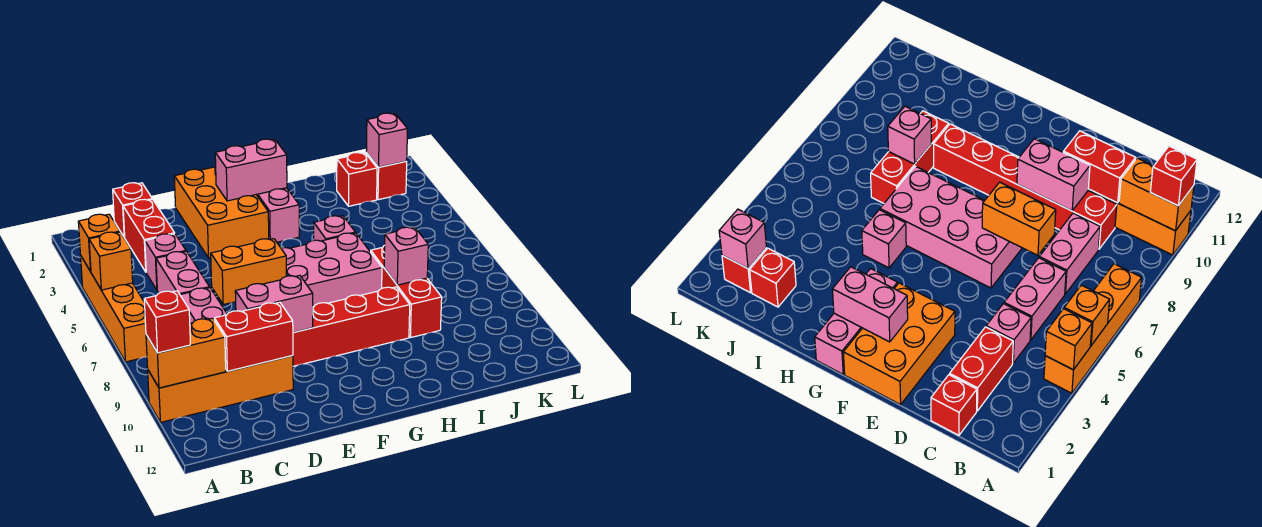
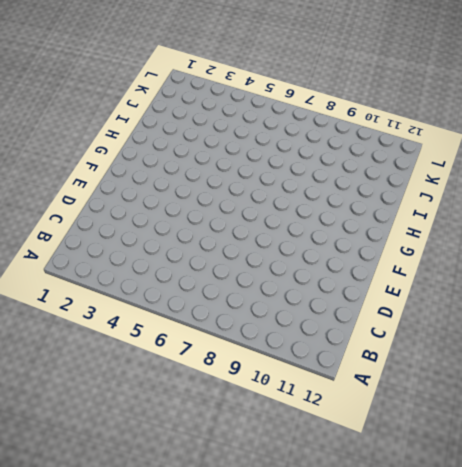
none -> orange 1x4 brick [81,257,147,362]
none -> orange 1x4 brick [148,356,293,422]
none -> red 1x1 brick [113,183,152,237]

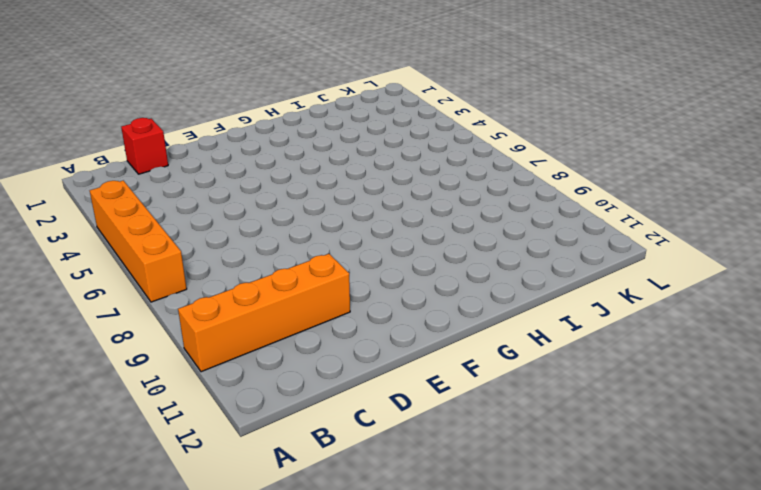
none -> red 1x2 brick [123,199,175,272]
none -> pink 1x1 brick [145,234,186,290]
none -> pink 1x2 brick [156,251,210,294]

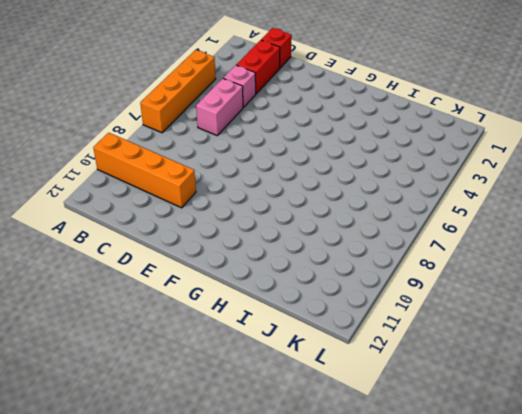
none -> pink 1x2 brick [180,288,227,323]
none -> red 1x6 brick [293,287,410,366]
none -> orange 2x3 brick [174,167,269,258]

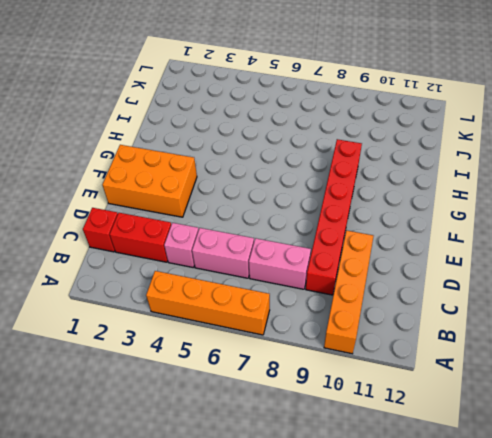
none -> pink 2x4 brick [281,233,382,307]
none -> pink 1x3 brick [256,188,299,242]
none -> pink 1x1 brick [314,216,355,241]

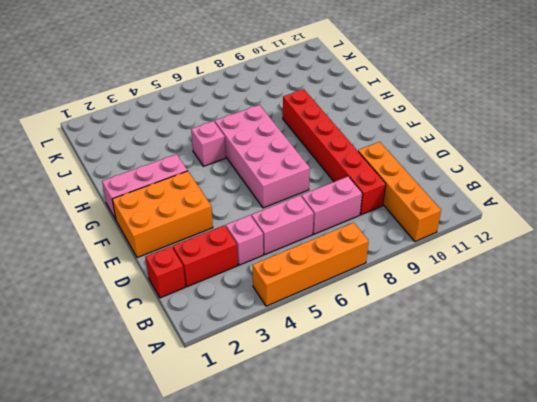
none -> red 1x3 brick [371,245,442,338]
none -> red 1x1 brick [337,153,377,206]
none -> red 1x1 brick [366,153,407,200]

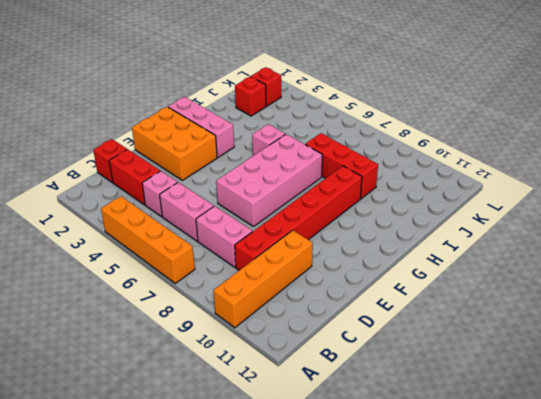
none -> orange 1x1 brick [78,214,120,271]
none -> orange 1x1 brick [89,232,133,290]
none -> orange 1x2 brick [146,318,226,388]

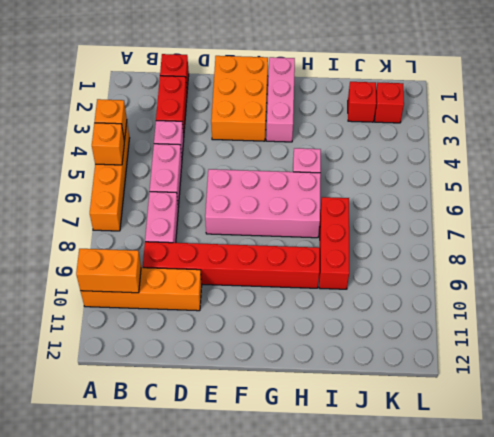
none -> red 1x2 brick [214,302,293,371]
none -> orange 1x2 brick [211,239,286,305]
none -> pink 1x2 brick [235,275,313,332]

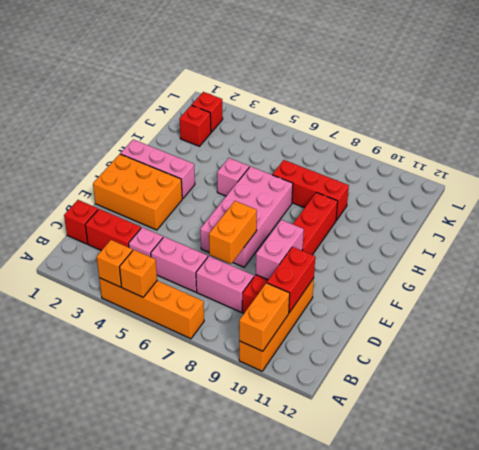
none -> pink 1x2 brick [215,139,287,201]
none -> pink 1x1 brick [384,227,428,285]
none -> pink 1x1 brick [366,113,408,167]

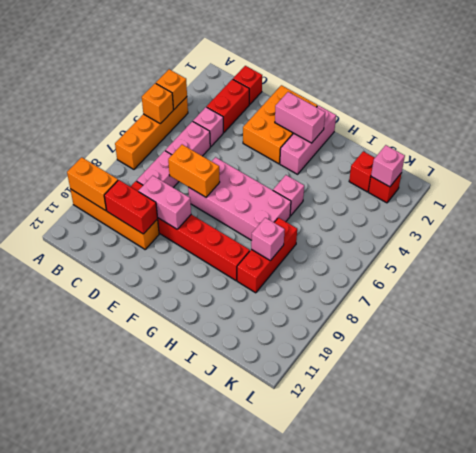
none -> red 1x1 brick [144,291,190,353]

